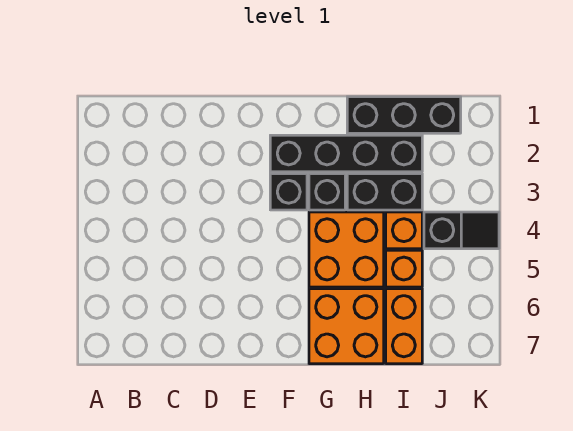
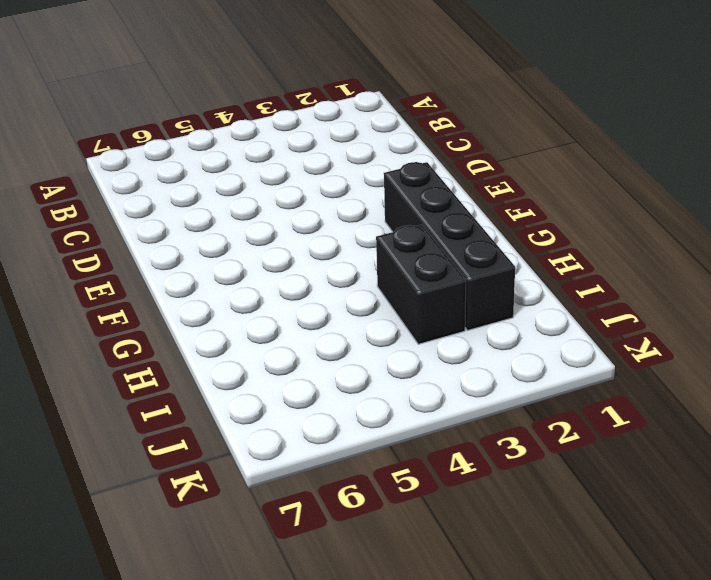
none -> black 1x1 brick [270,174,307,210]
none -> black 1x1 brick [309,174,345,210]

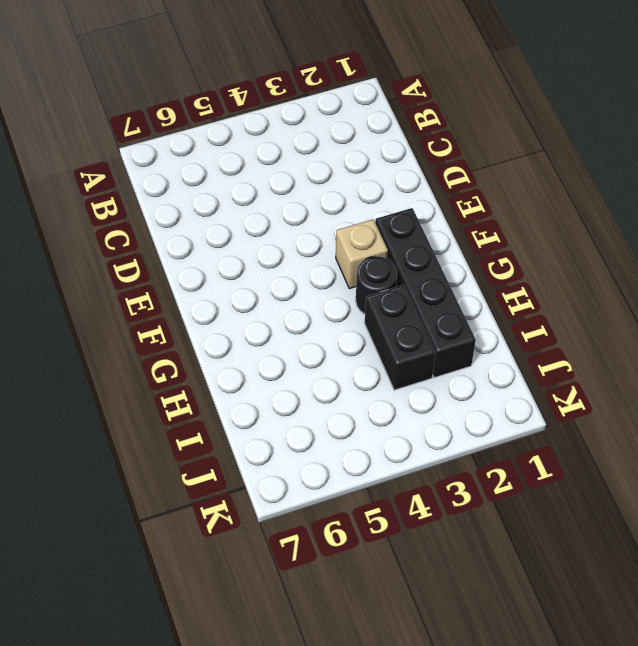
tan 1x1 brick [336,219,388,289] -> black 1x1 brick [270,174,307,210]
black 1x1 round brick [356,256,397,314] -> black 1x1 brick [309,174,345,210]
none -> orange 2x2 brick [309,212,384,287]
none -> orange 2x2 brick [309,289,384,364]

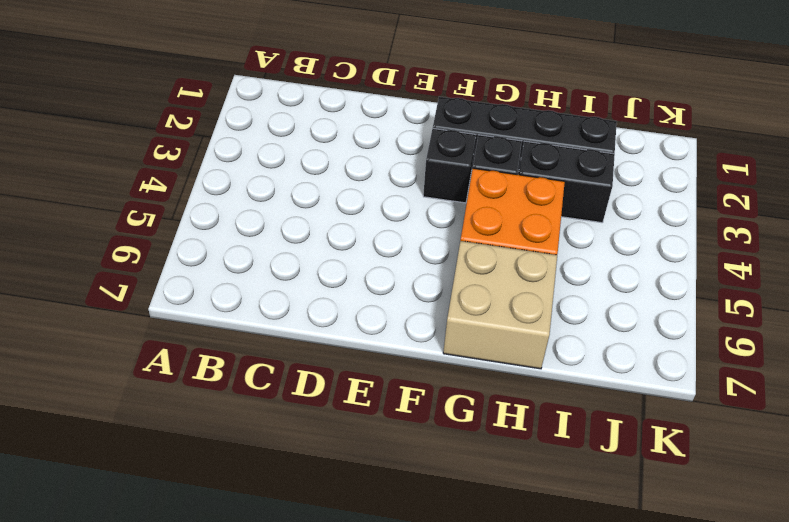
tan 2x2 brick [443,241,557,369] -> orange 2x2 brick [309,289,384,364]
none -> black 1x3 brick [347,97,461,133]
none -> orange 1x1 brick [386,212,422,249]

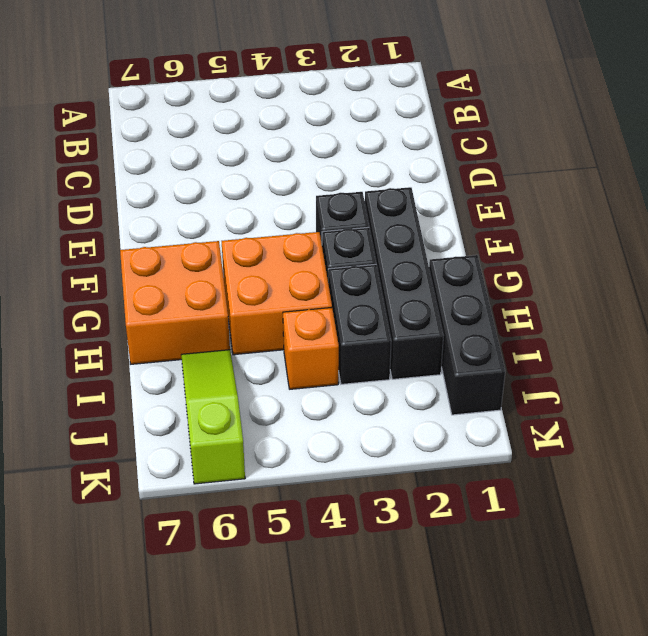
lime 1x3 slope [181,350,245,484] -> orange 1x2 brick [386,289,422,364]
none -> orange 1x1 brick [386,250,422,287]
none -> black 1x2 slope [424,212,499,249]

